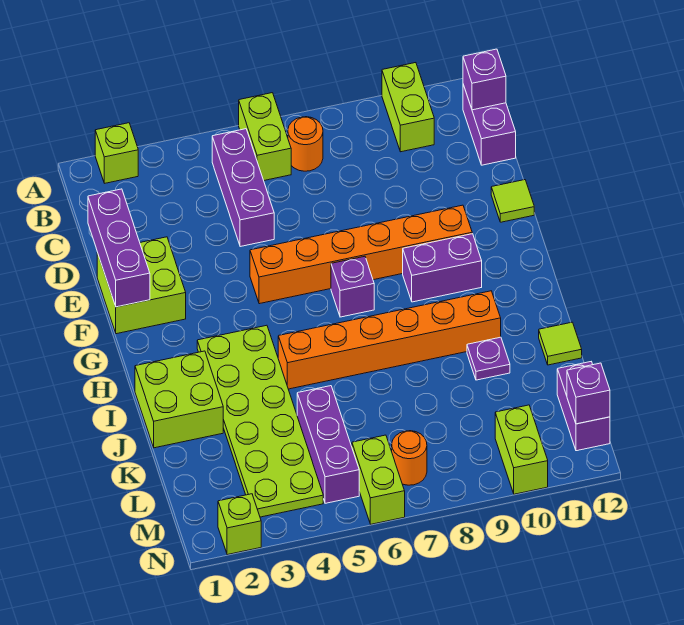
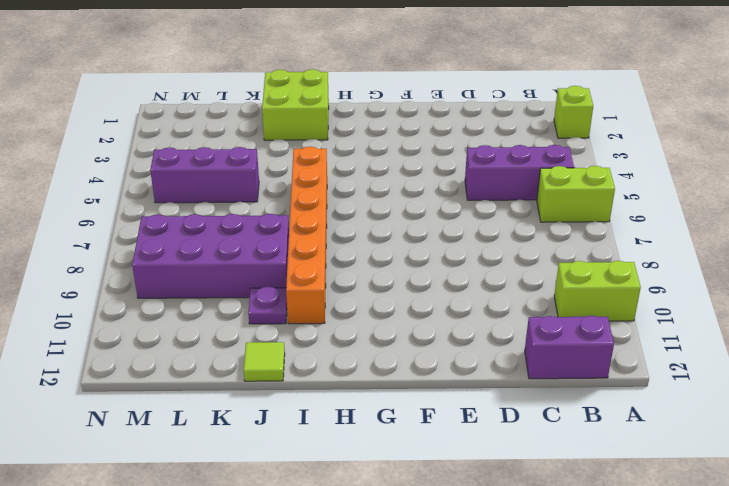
purple 2x4 brick [132,214,289,298] -> none
none -> orange 1x1 round brick [288,117,323,171]
none -> lime 2x2 brick [97,237,186,334]
none -> lime 1x1 tile [491,180,534,222]

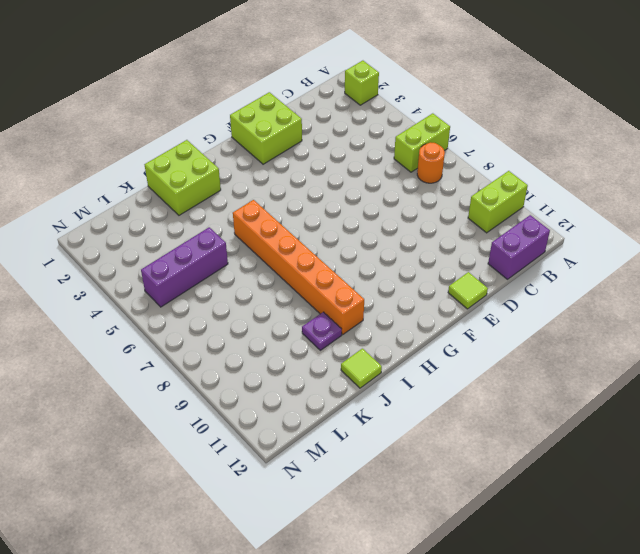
none -> purple 1x3 brick [212,129,274,247]
none -> orange 1x6 brick [250,205,472,304]
none -> purple 1x1 brick [331,256,374,317]

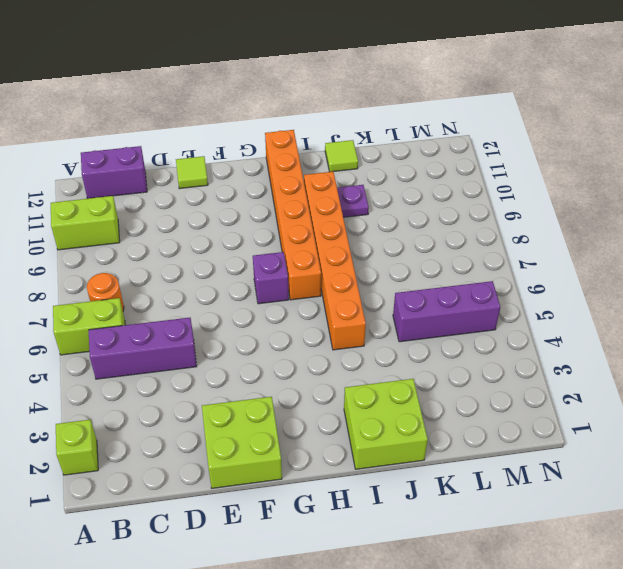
orange 1x6 brick [265,130,321,300] -> orange 1x6 brick moved to [250,205,472,304]
none -> purple 1x2 brick [403,234,482,302]
none -> lime 2x6 plate [197,325,323,517]
none -> purple 1x2 brick [557,362,610,451]

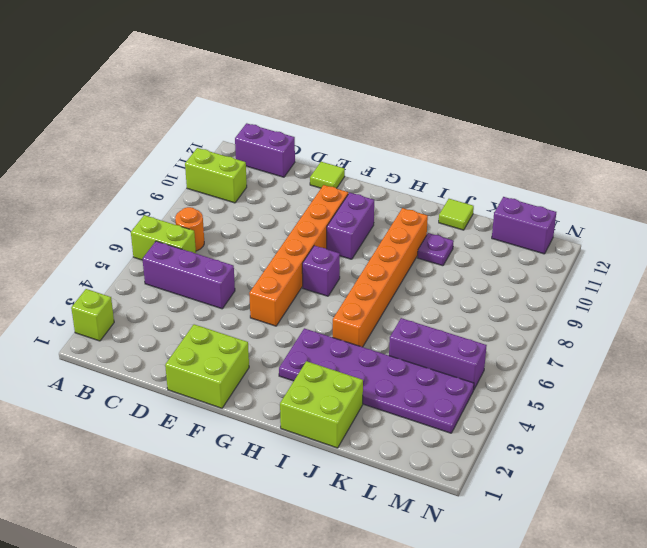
purple 2x6 plate [279,328,474,433] -> lime 2x6 plate [197,325,323,517]
none -> lime 1x2 brick [352,435,405,524]
none -> orange 1x1 round brick [392,431,427,485]
none -> lime 1x2 brick [495,405,548,494]

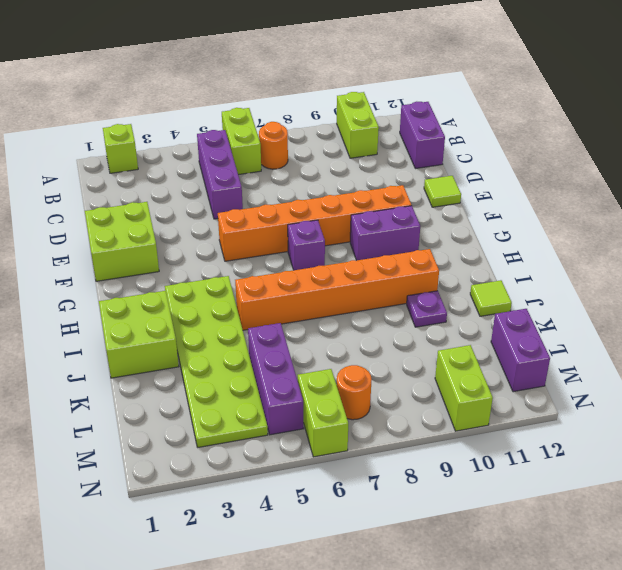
none -> lime 1x1 brick [218,494,261,555]
none -> purple 1x1 brick [463,49,506,110]
none -> purple 1x3 brick [88,189,150,307]

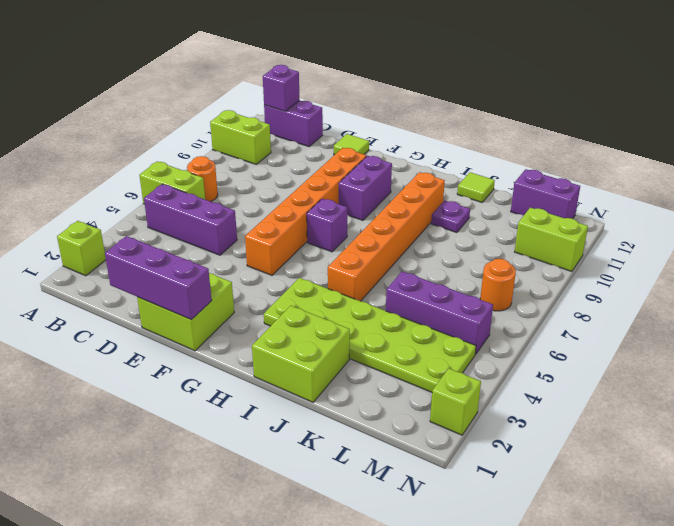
none -> lime 1x2 brick [352,435,405,524]
none -> purple 1x1 brick [567,363,610,424]

